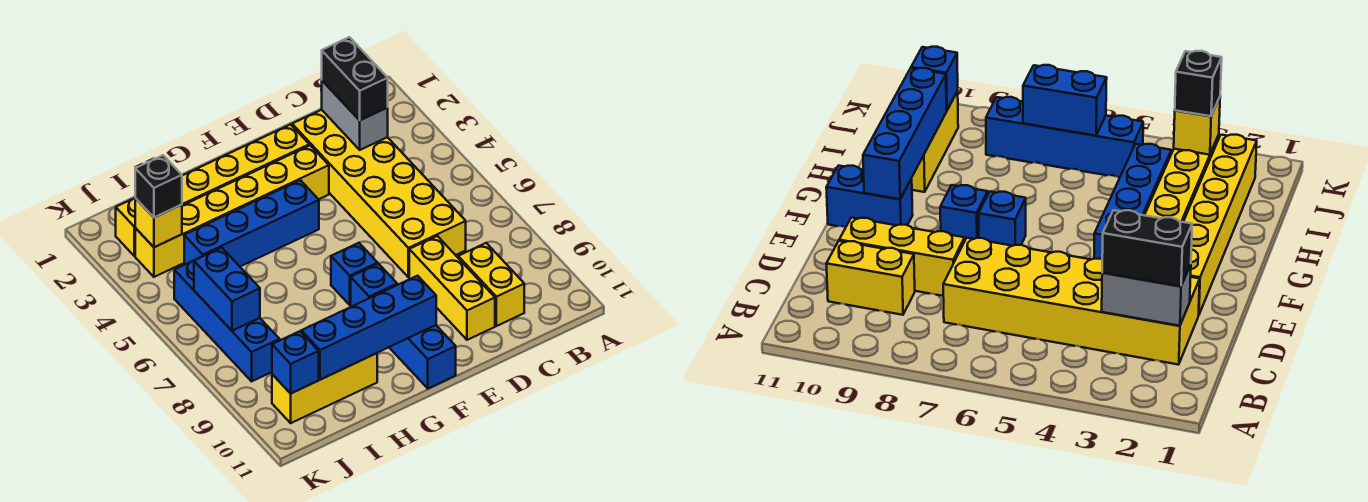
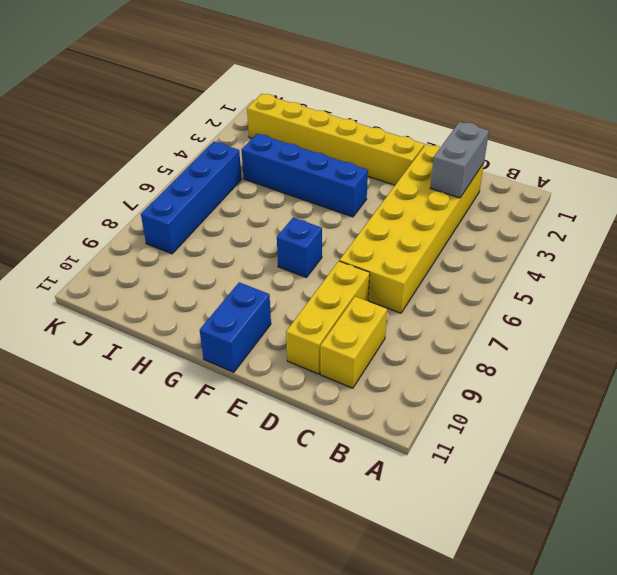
none -> yellow 1x6 brick [135,145,329,277]
none -> blue 1x1 brick [351,264,397,307]
none -> yellow 1x3 brick [272,353,377,423]

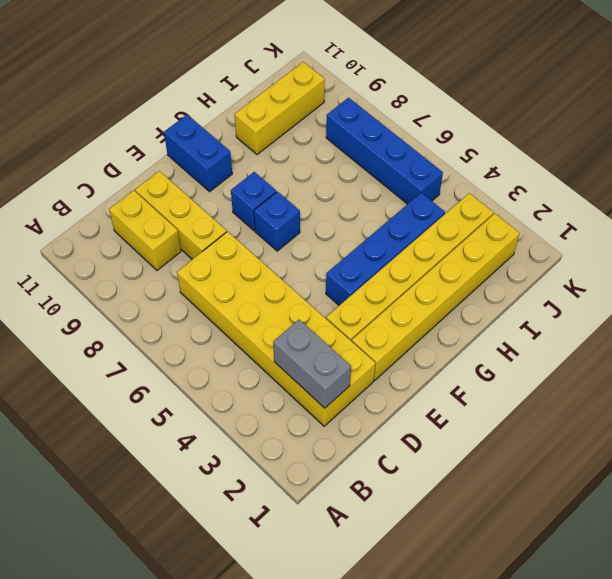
none -> blue 1x4 brick [301,276,436,380]
none -> yellow 1x1 brick [135,198,182,247]
none -> blue 1x2 brick [194,248,260,331]

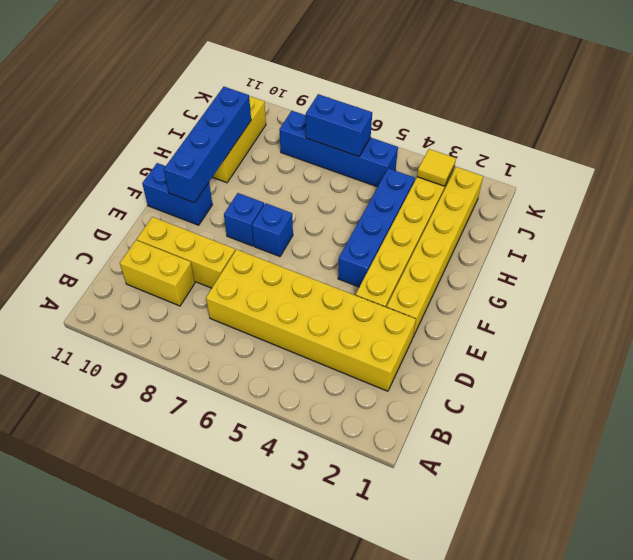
yellow 1x1 tile [417,149,456,186] -> yellow 1x1 brick [135,198,182,247]
none -> grey 1x2 brick [322,81,388,150]
none -> blue 1x1 brick [272,331,319,393]
none -> black 1x2 brick [322,37,388,120]

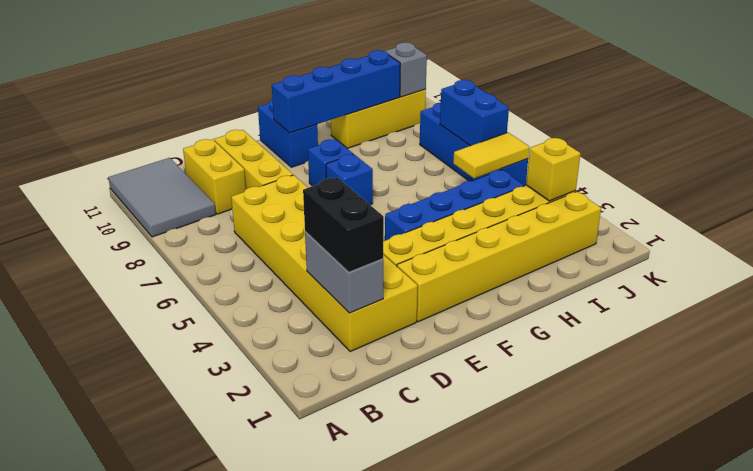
grey 2x3 tile [108,158,216,237] -> none
yellow 1x2 tile [453,133,529,179] -> none
grey 1x1 brick [385,42,427,97] -> blue 1x1 brick [272,331,319,393]
none -> black 1x1 brick [135,155,182,217]

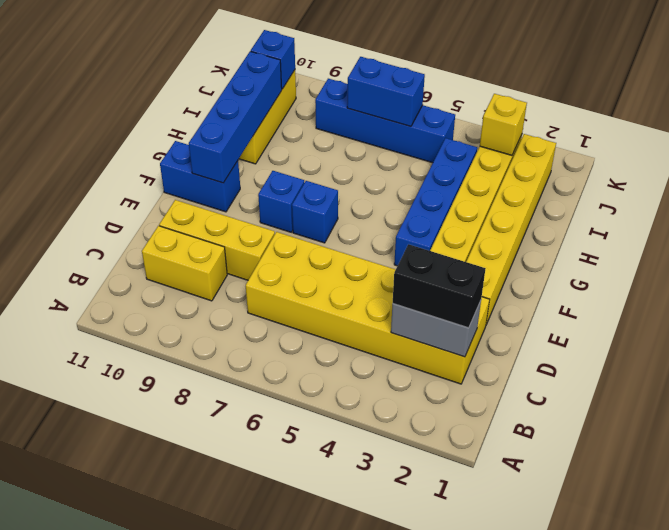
none -> black 1x1 brick [135,155,182,217]

